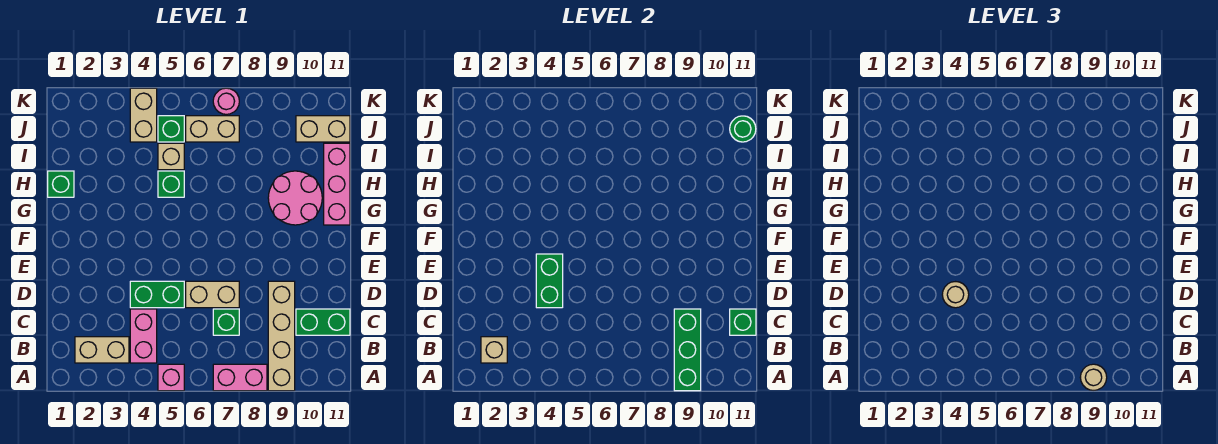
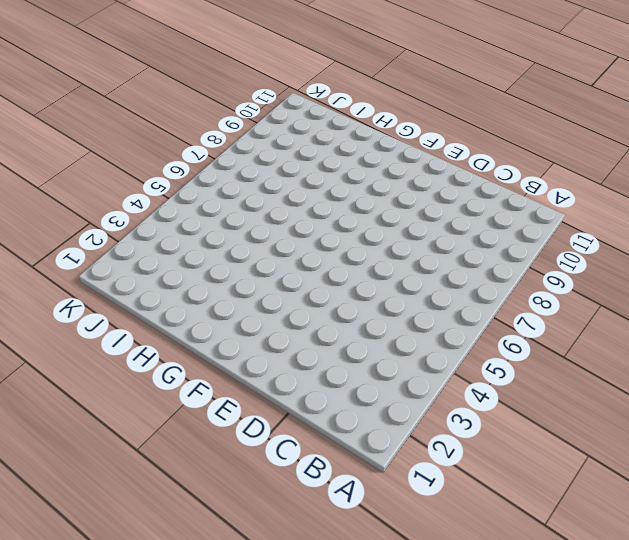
none -> pink 1x1 brick [158,364,184,391]
none -> pink 1x2 brick [213,364,267,391]
none -> tan 1x4 brick [268,281,295,391]

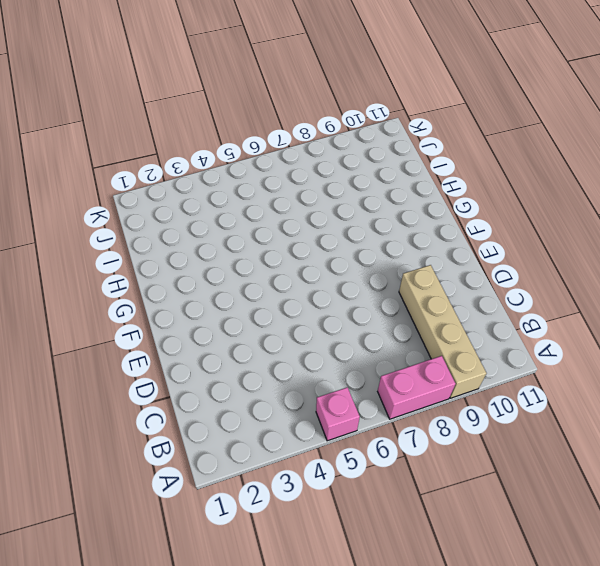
none -> tan 1x2 brick [75,337,129,363]
none -> pink 1x2 brick [130,309,157,363]
none -> green 1x1 brick [213,309,239,335]

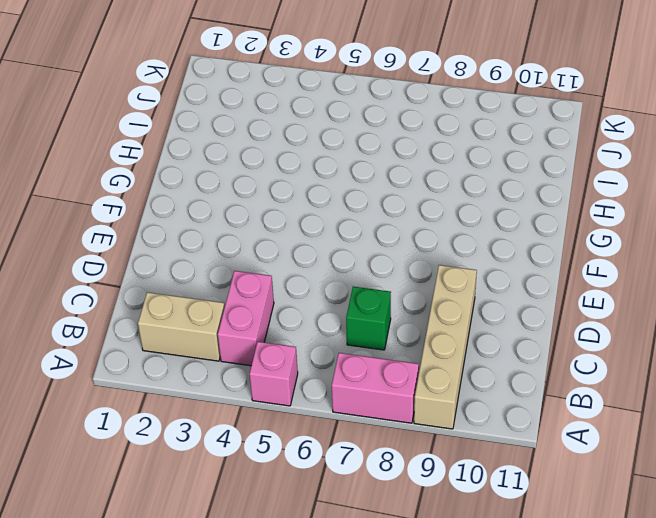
none -> green 1x2 brick [296,309,350,335]
none -> green 1x2 brick [130,281,184,308]
none -> tan 1x2 brick [186,281,239,308]

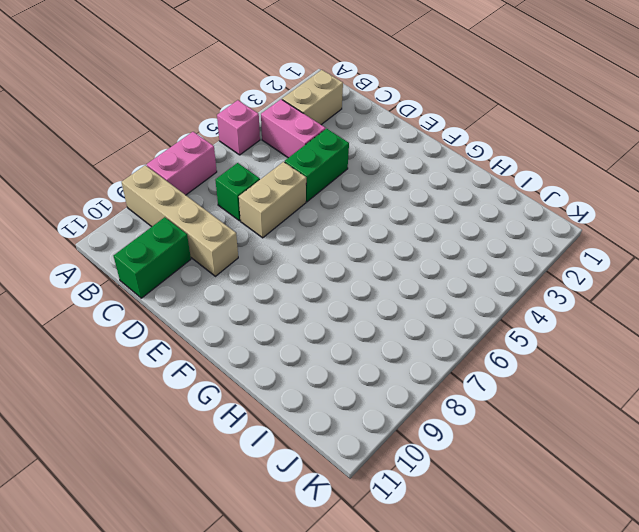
none -> pink 2x2 round brick [268,171,322,225]
none -> pink 1x3 brick [324,143,350,225]
none -> green 1x1 brick [48,171,74,197]

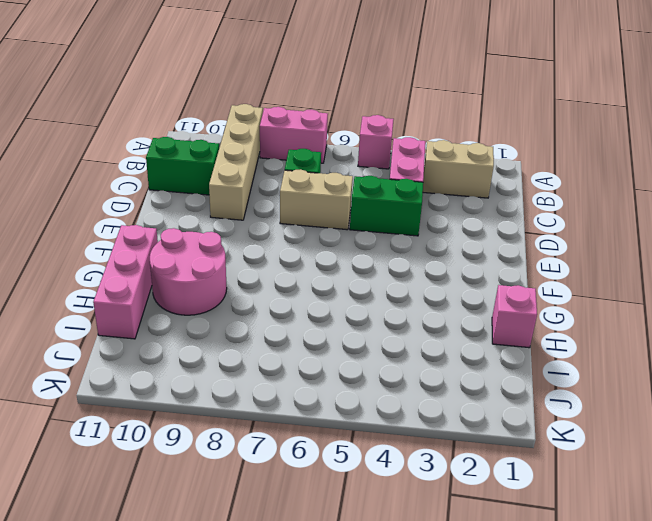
pink 1x1 brick [492,285,537,348] -> green 1x1 brick [48,171,74,197]
none -> green 1x1 brick [158,171,184,197]
none -> tan 1x1 brick [158,143,184,170]
none -> tan 1x2 brick [130,88,157,142]

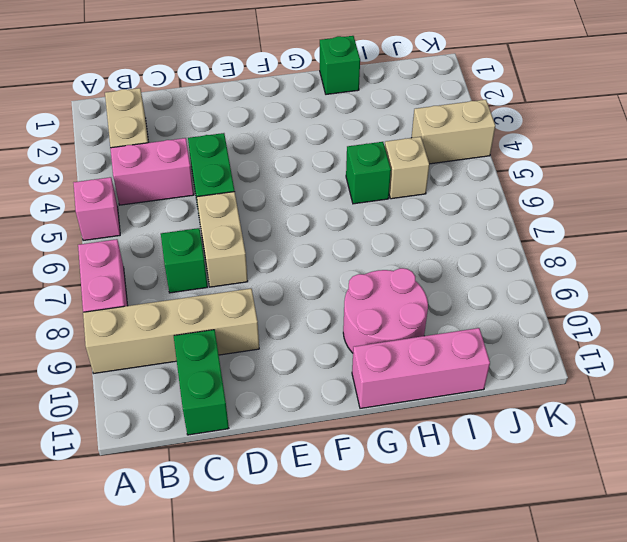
none -> green 1x1 brick [158,116,184,142]
none -> tan 1x2 brick [186,116,239,142]
none -> tan 1x2 brick [296,116,350,142]

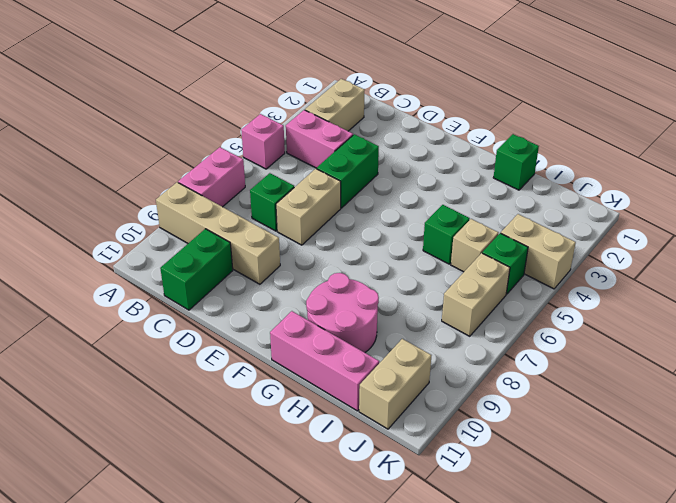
none -> pink 1x1 round brick [213,88,239,114]
none -> green 1x3 brick [674,309,701,391]
none -> tan 1x1 brick [481,337,507,363]

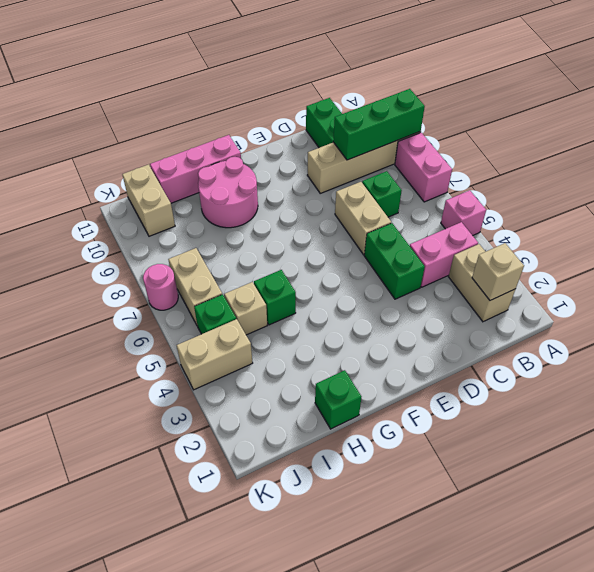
none -> green 1x1 brick [730,309,756,335]
none -> green 1x2 brick [536,254,563,308]
none -> green 1x1 round brick [730,116,756,142]

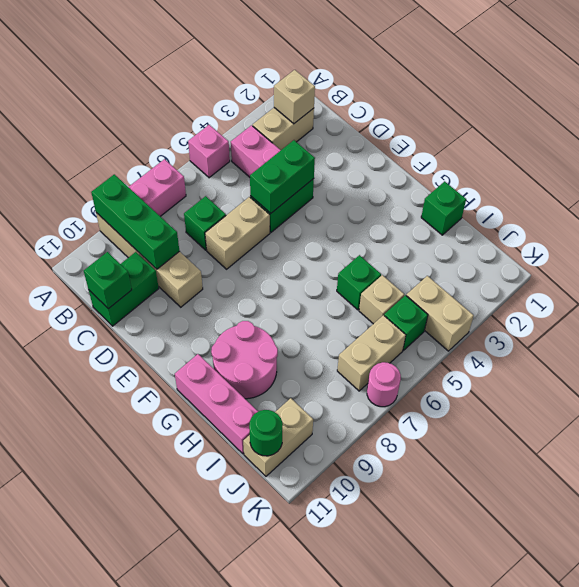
green 1x2 brick [250,140,315,213] -> green 1x2 brick turned to [536,254,563,308]
none -> tan 1x1 round brick [1080,364,1107,391]
none -> tan 1x1 round brick [942,282,969,308]

